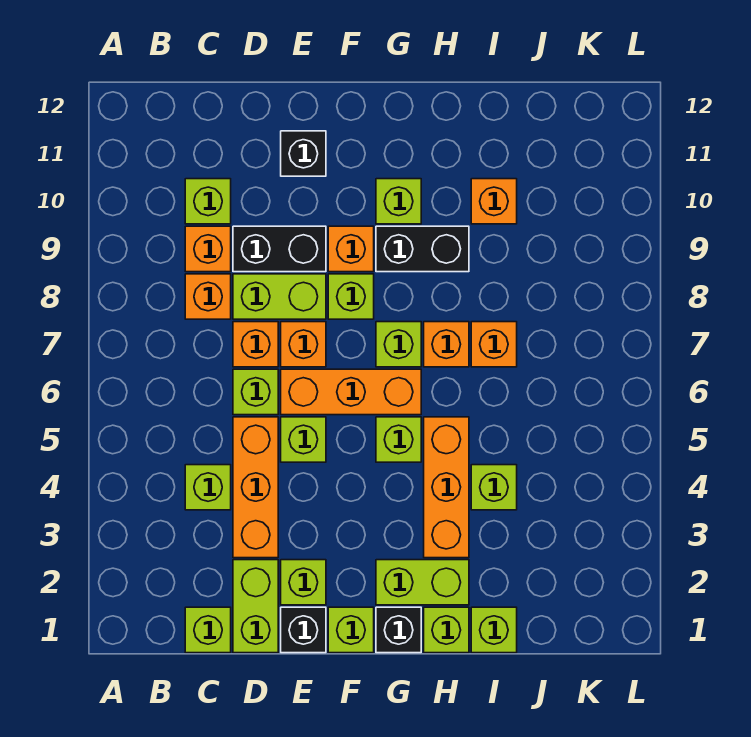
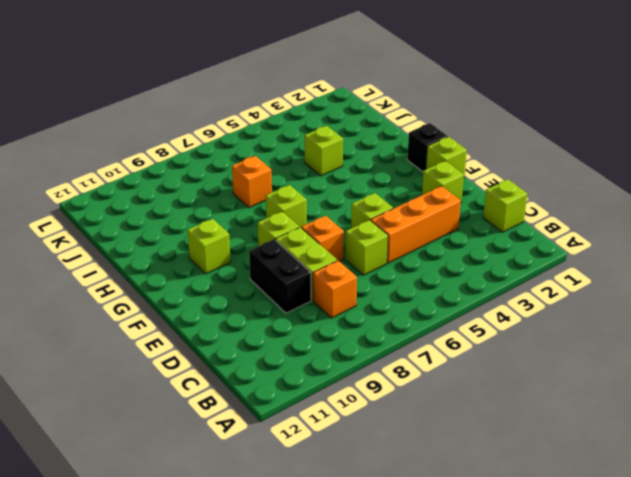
none -> lime 1x1 brick [185,465,231,510]
none -> orange 1x1 brick [185,226,231,272]
none -> lime 1x1 brick [185,179,231,224]
none -> lime 1x2 brick [233,560,278,653]

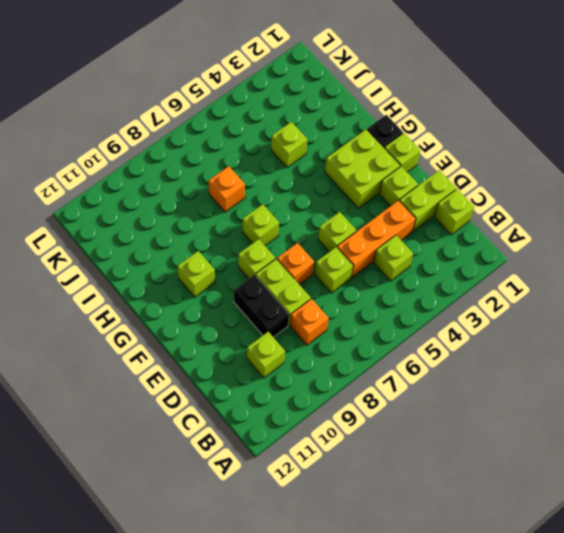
lime 2x2 brick [325,129,400,208] -> lime 1x2 brick [376,560,469,605]
none -> orange 1x1 brick [185,226,231,272]
none -> orange 1x1 brick [233,322,278,367]
none -> black 1x1 brick [281,607,326,653]
none -> orange 1x3 brick [281,369,421,415]

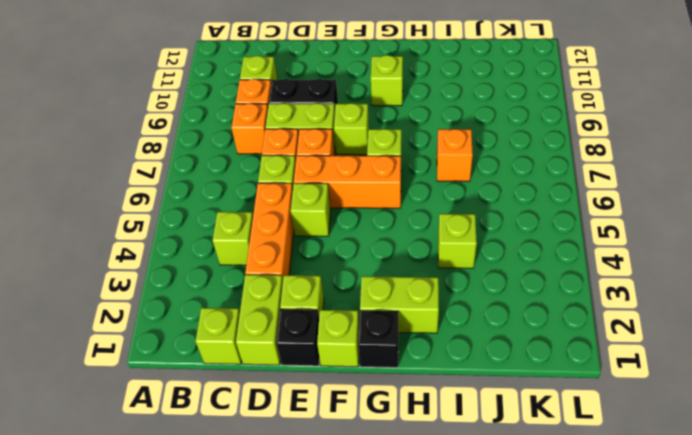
none -> black 1x1 brick [281,131,326,176]
none -> orange 1x1 brick [328,226,374,272]
none -> lime 1x1 brick [376,417,421,462]
none -> black 1x2 brick [376,226,469,272]

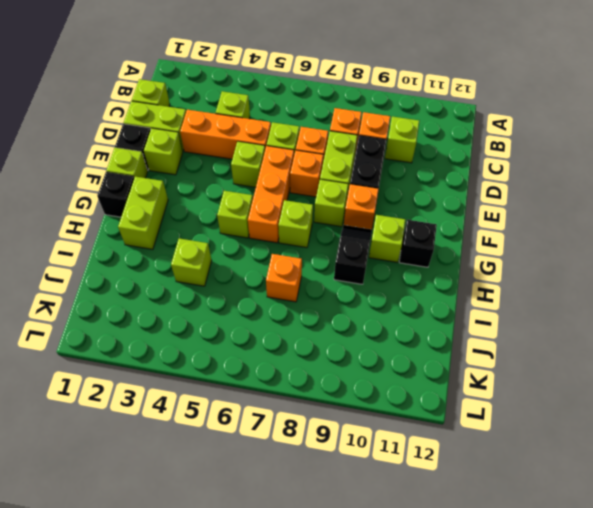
black 1x2 slope [334,225,372,284] -> black 1x2 brick [376,226,469,272]
black 1x1 brick [399,220,437,267] -> black 1x1 brick moved to [281,131,326,176]
none -> lime 1x1 brick [424,607,469,653]
none -> orange 1x3 brick [424,417,469,558]
none -> orange 1x1 brick [424,322,469,367]
none -> lime 1x1 brick [471,607,517,653]

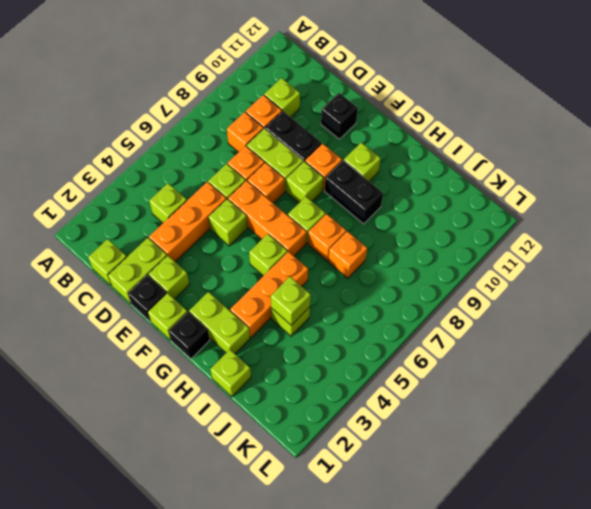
lime 1x1 brick [271,277,311,325] -> lime 1x1 brick moved to [424,607,469,653]
none -> orange 1x1 brick [471,179,517,224]

